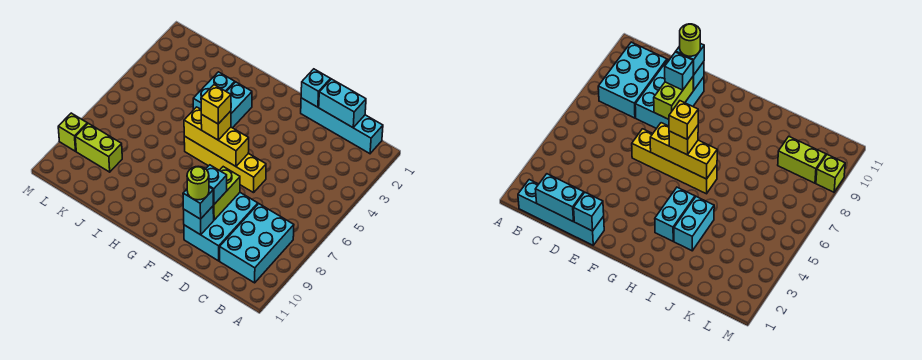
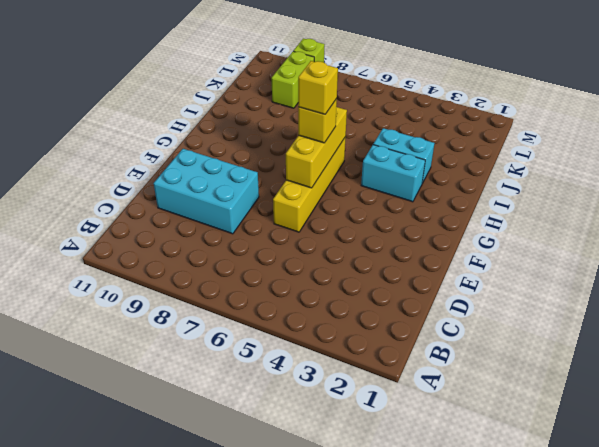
none -> cyan 1x4 brick [301,98,383,154]
none -> cyan 2x3 brick [220,204,294,283]
none -> cyan 1x2 brick [319,79,366,128]

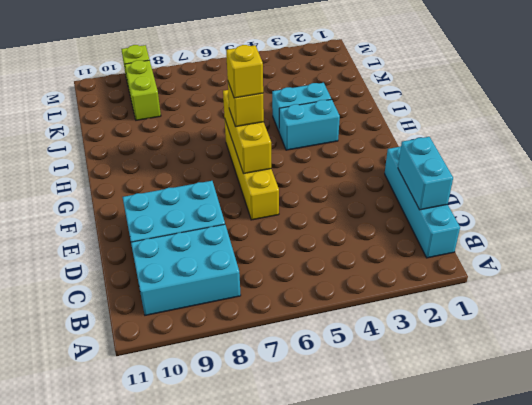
none -> cyan 1x1 brick [301,69,331,107]
none -> lime 1x2 brick [213,167,240,220]
none -> cyan 1x1 brick [184,206,214,235]

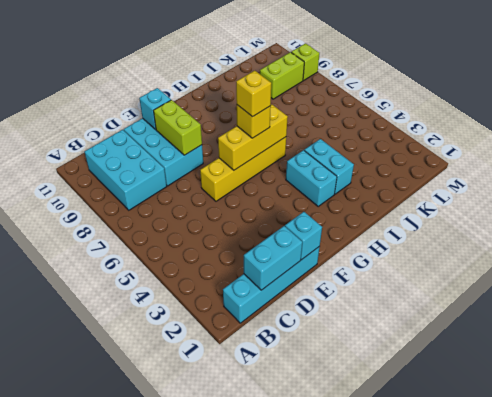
none -> cyan 1x1 brick [206,165,227,204]
none -> cyan 1x1 brick [183,187,213,219]
none -> lime 1x1 round brick [187,166,209,200]

